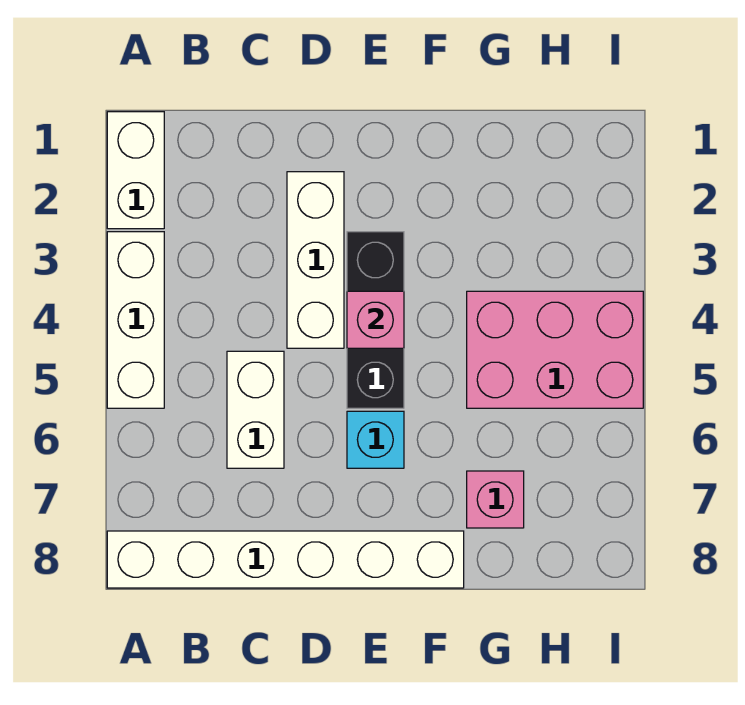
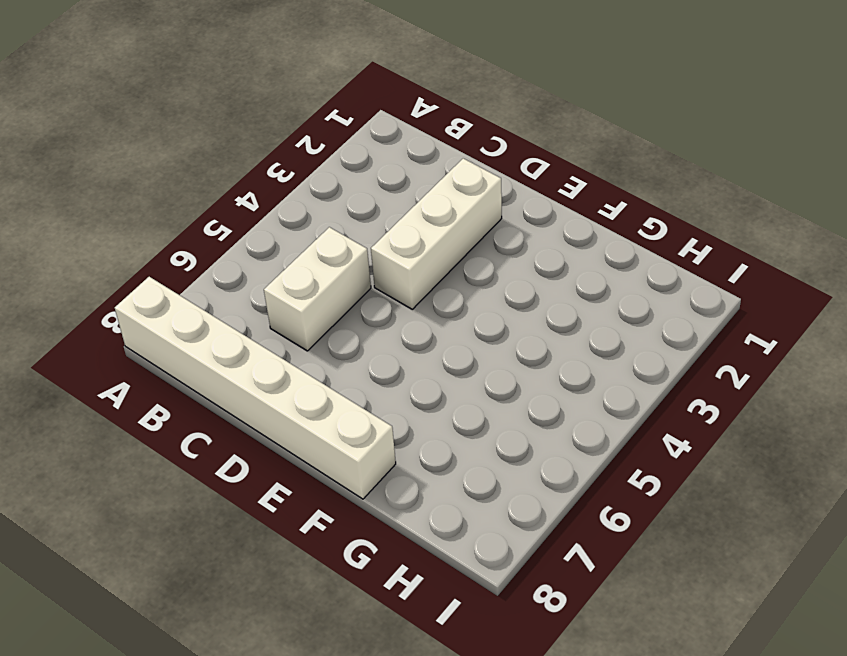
none -> white 1x2 brick [107,112,164,229]
none -> white 1x3 brick [107,232,164,408]

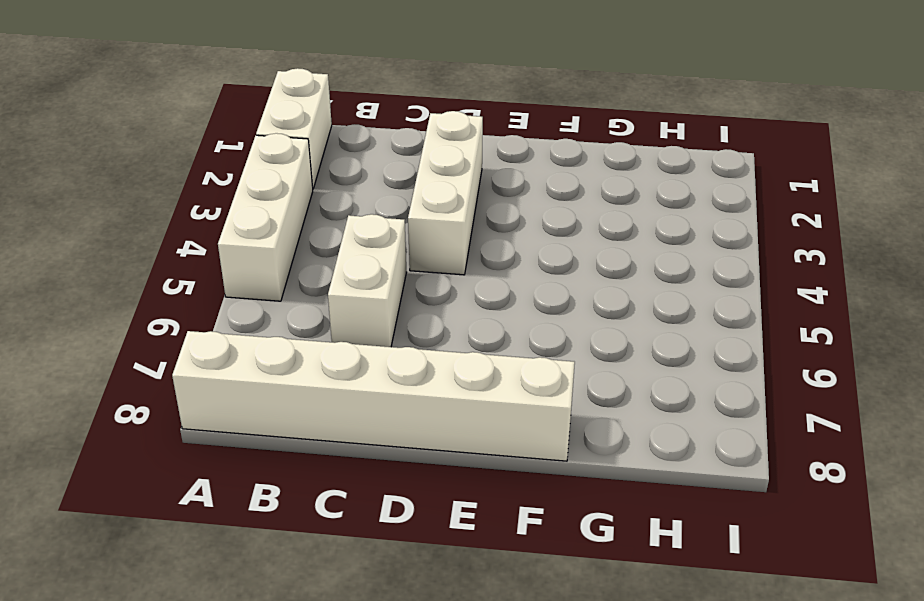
none -> black 1x3 brick [347,232,404,408]
none -> cyan 1x1 brick [347,411,404,468]

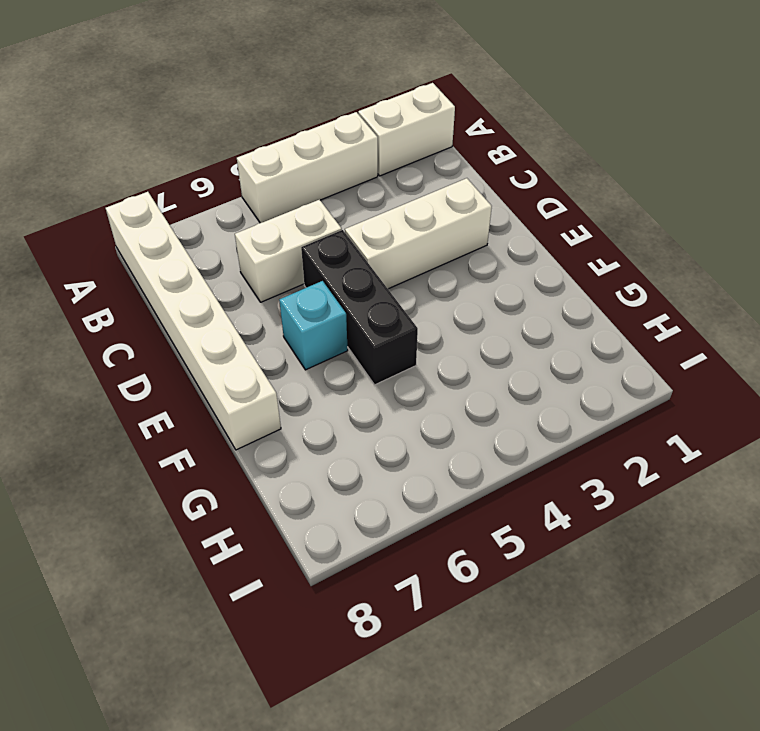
black 1x3 brick [301,230,418,385] -> black 1x3 brick turned to [347,232,404,408]
none -> pink 2x3 brick [467,291,643,408]
none -> pink 1x1 brick [467,471,524,528]

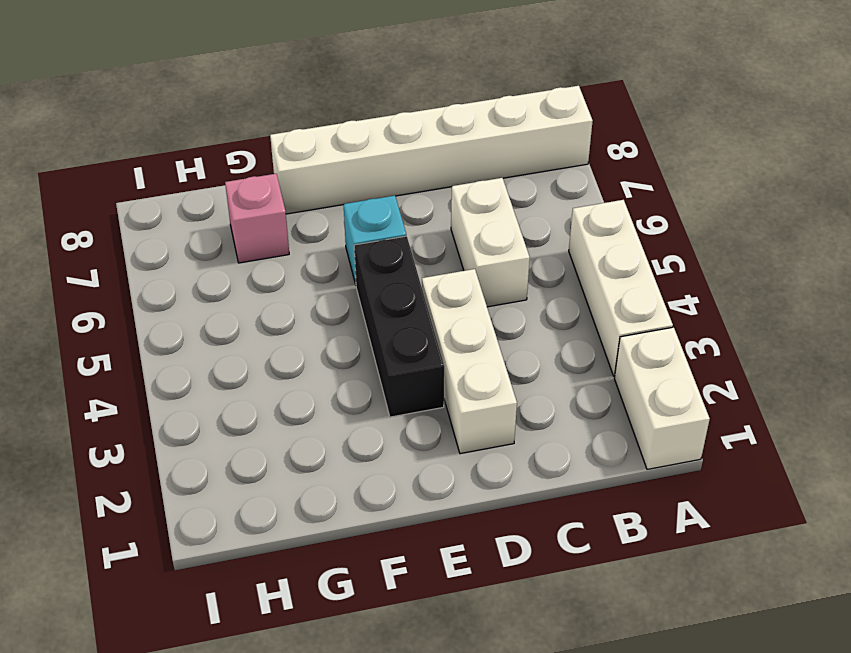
none -> pink 2x3 brick [467,291,643,408]
none -> pink 1x1 brick [347,291,404,348]

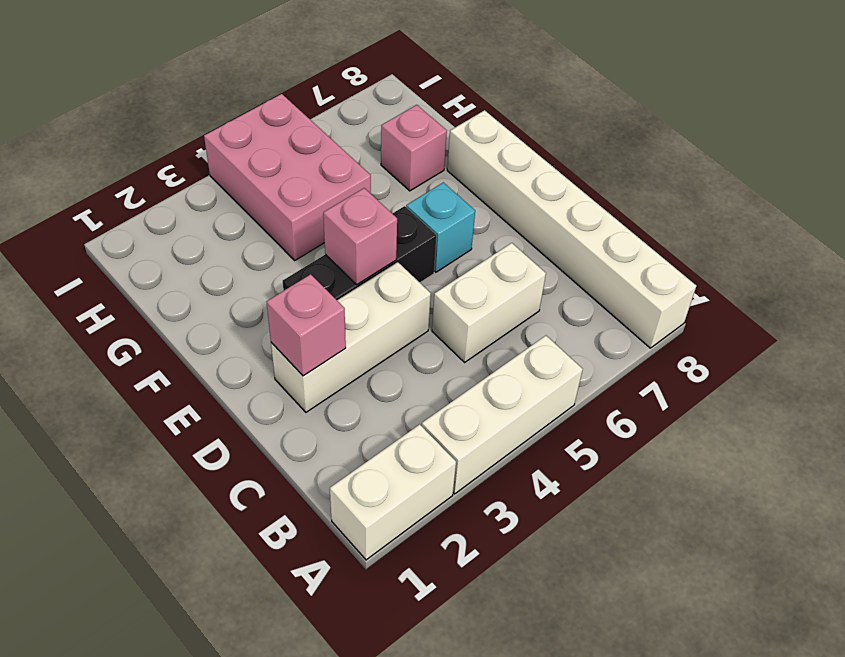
pink 1x1 brick [267,274,346,376] -> none

